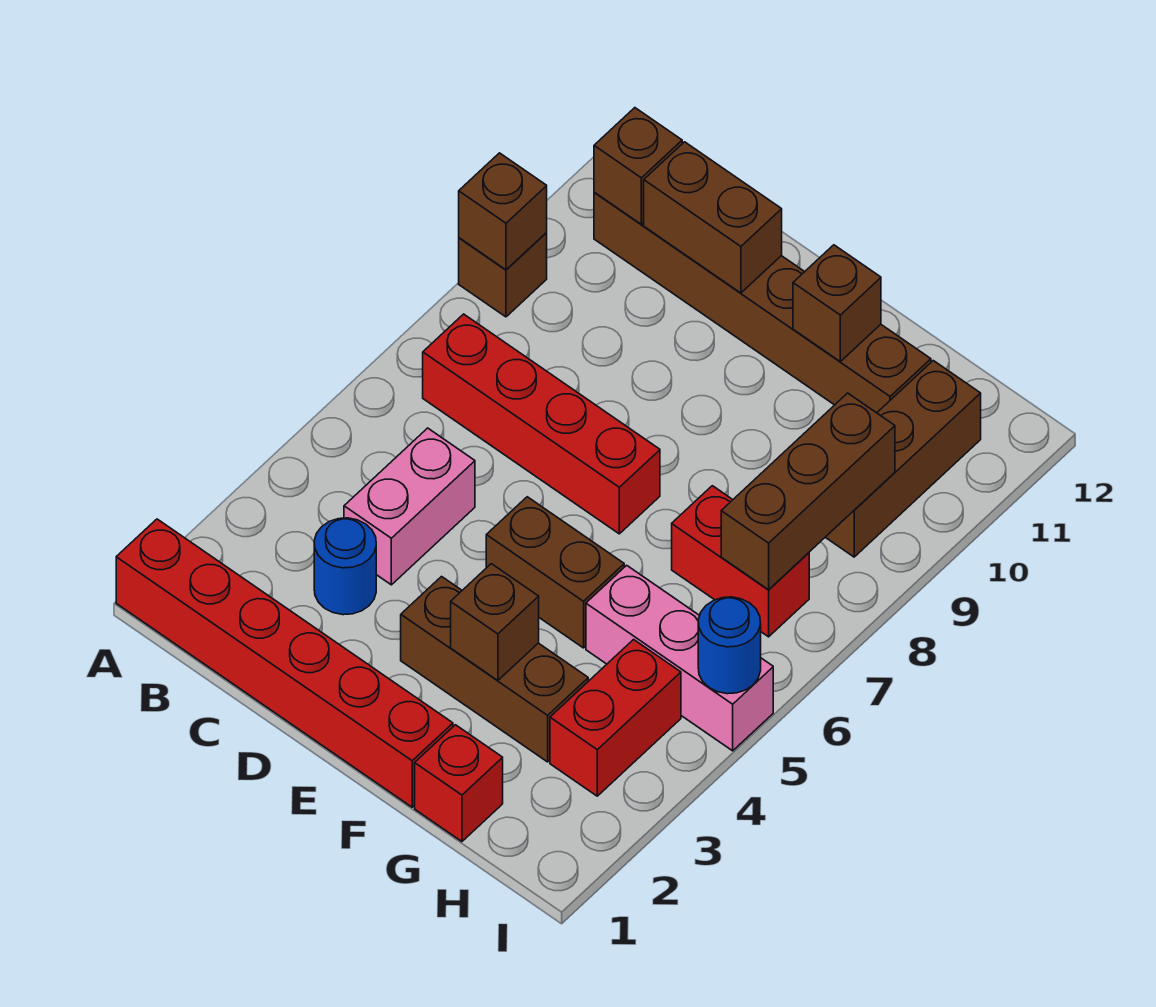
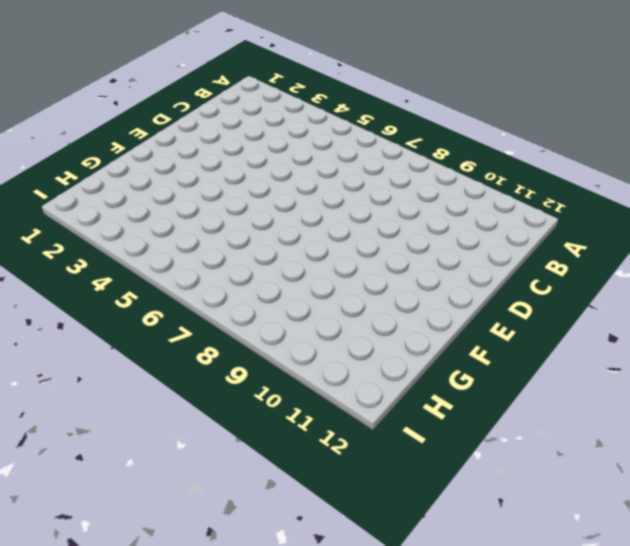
none -> red 1x6 brick [116,519,453,807]
none -> brown 1x1 brick [459,232,547,317]
none -> red 1x4 brick [423,314,660,534]

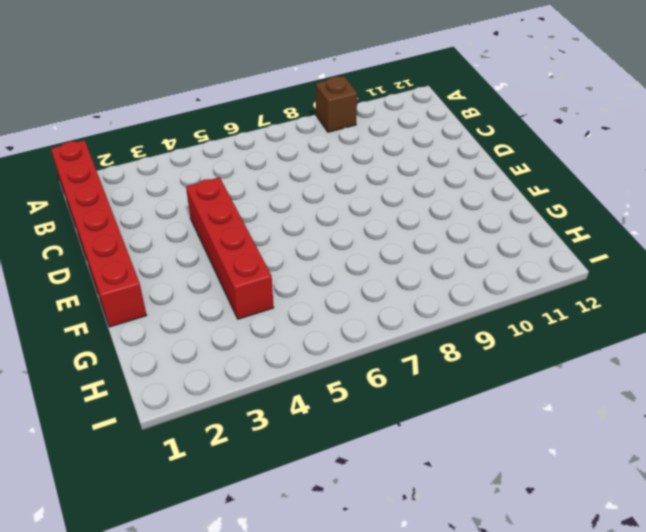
red 1x4 brick [186,177,274,319] -> red 1x4 brick moved to [423,314,660,534]
none -> brown 1x6 brick [594,192,931,413]
none -> blue 1x1 round brick [314,518,376,615]
none -> pink 1x2 brick [344,428,475,585]

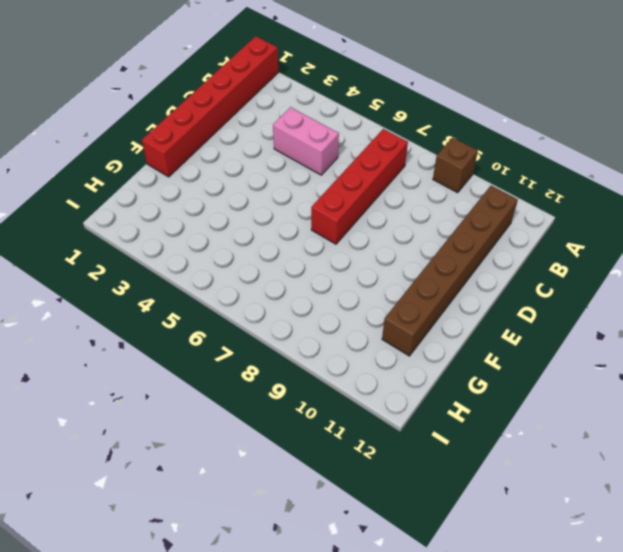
none -> blue 1x1 round brick [314,518,376,615]
none -> brown 1x3 brick [401,577,588,762]
none -> brown 1x2 brick [486,497,624,648]

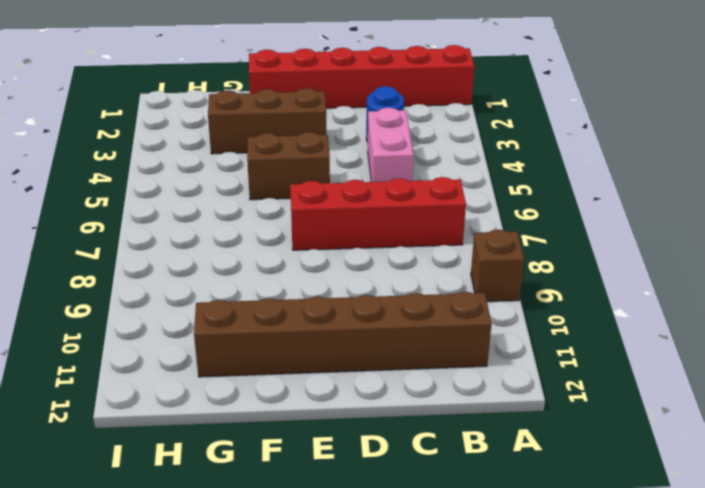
none -> red 1x1 brick [415,725,503,842]
none -> pink 1x3 brick [586,565,773,751]
none -> red 1x2 brick [672,486,809,637]

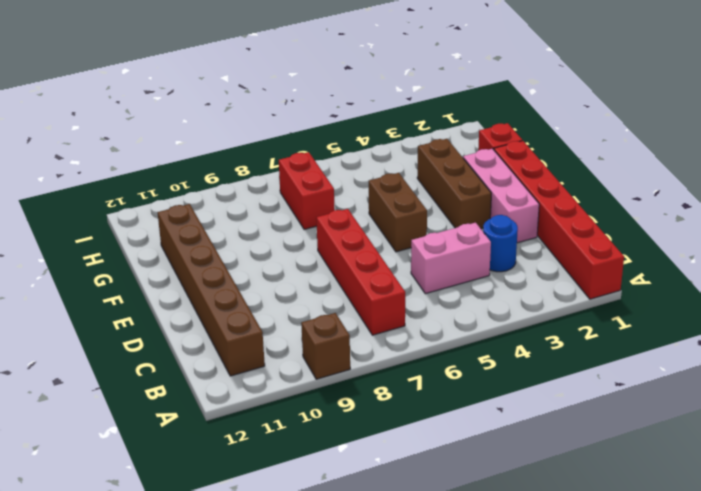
pink 1x3 brick [463,149,539,243] -> pink 1x3 brick moved to [586,565,773,751]
none -> red 1x2 brick [550,640,681,796]
none -> brown 1x3 brick [825,361,981,557]
none -> brown 1x1 brick [459,153,547,270]

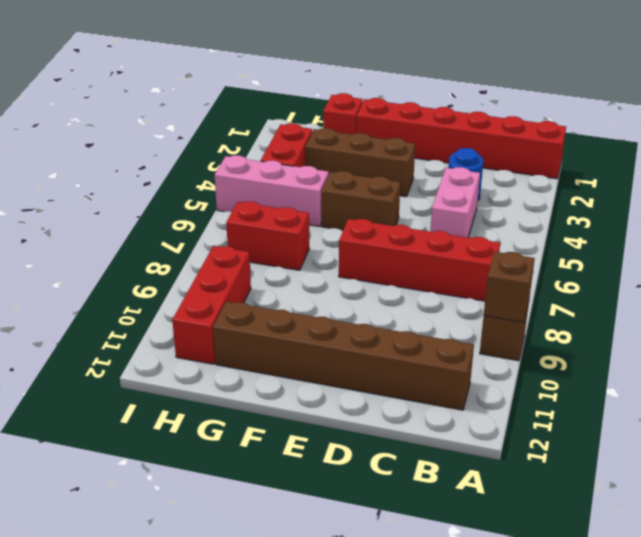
red 1x3 brick [172,246,251,364] -> brown 1x3 brick [825,361,981,557]
none -> brown 1x1 brick [594,108,682,224]
none -> brown 1x2 brick [644,142,782,293]
none -> brown 1x1 brick [451,564,539,680]

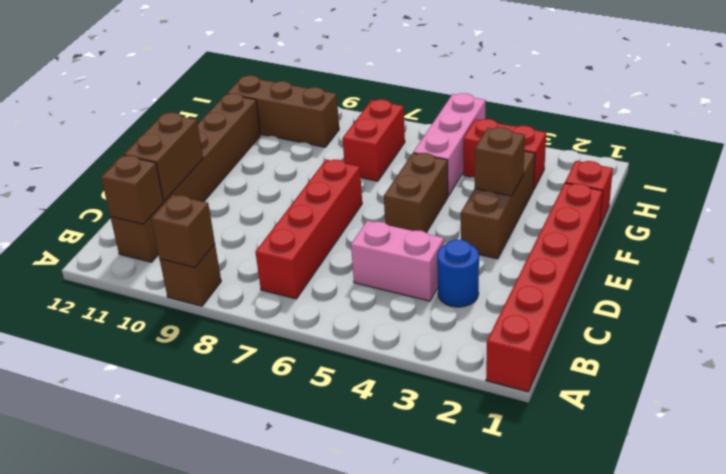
none -> brown 1x1 brick [793,245,881,361]
none -> brown 1x3 brick [721,393,895,590]
none -> blue 1x1 round brick [698,597,761,694]

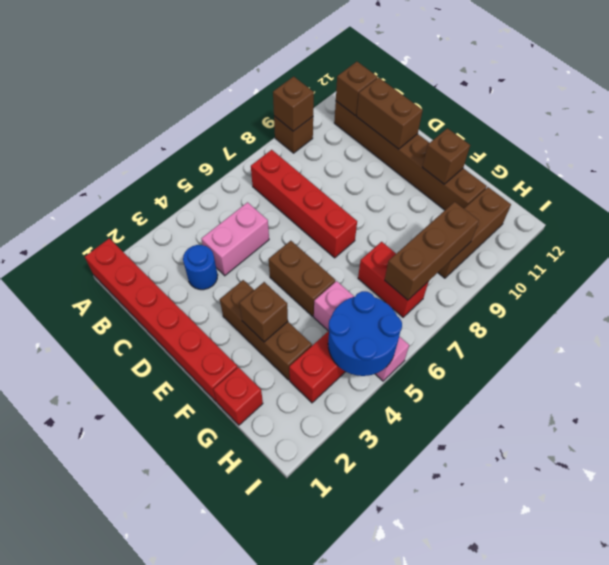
blue 2x2 round brick [328,291,402,376] -> blue 1x1 round brick [698,597,761,694]

